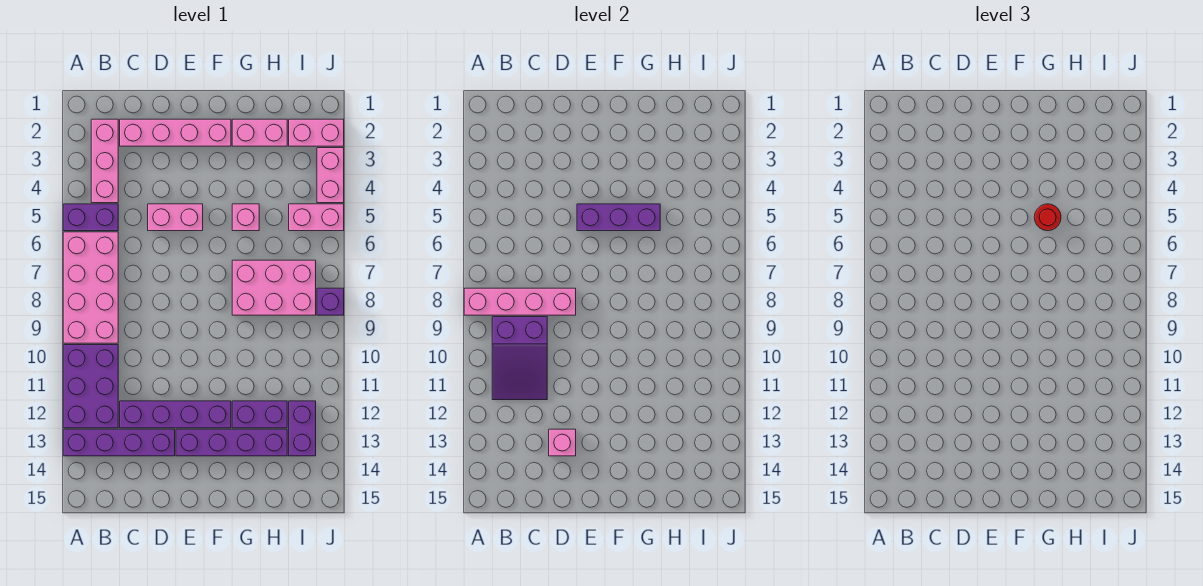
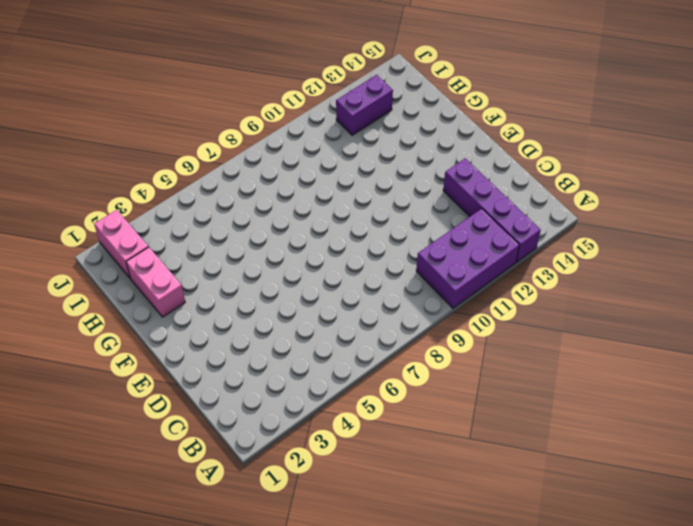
none -> purple 1x2 brick [63,204,118,231]
none -> pink 2x4 brick [63,232,118,343]
none -> pink 1x3 brick [91,119,118,203]

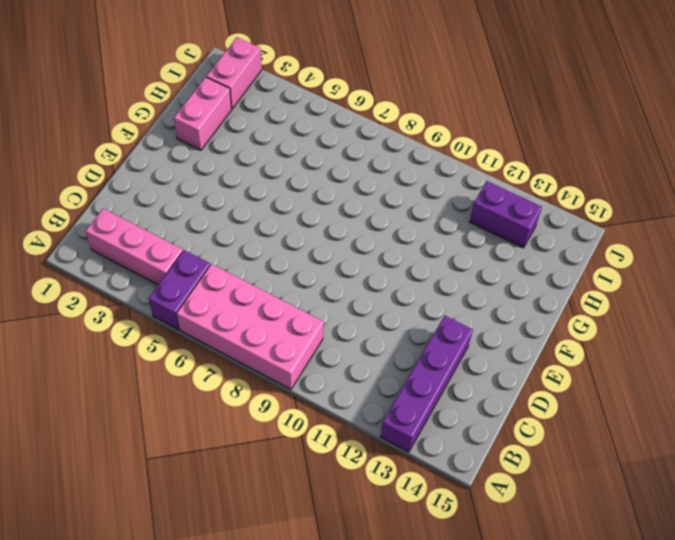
none -> purple 2x3 brick [63,345,118,428]
none -> pink 1x4 brick [120,119,231,146]
none -> purple 1x4 brick [120,401,231,428]

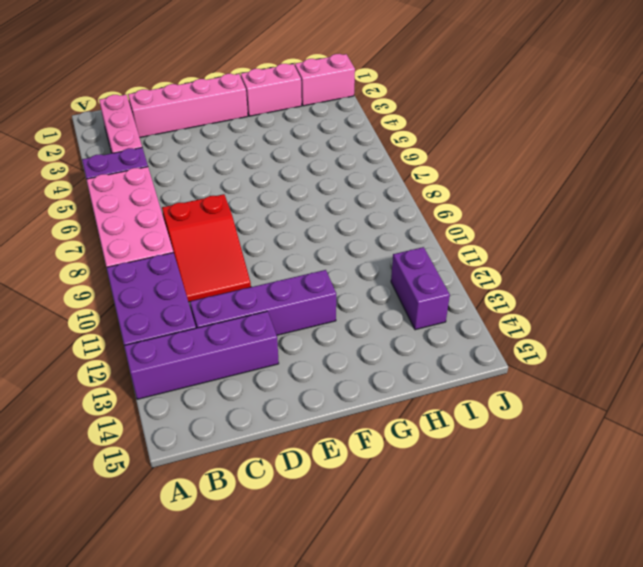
red 2x3 slope [162,194,251,302] -> none
none -> pink 1x2 brick [148,204,203,231]
none -> purple 1x4 brick [176,429,287,456]
none -> pink 1x1 brick [232,204,259,231]

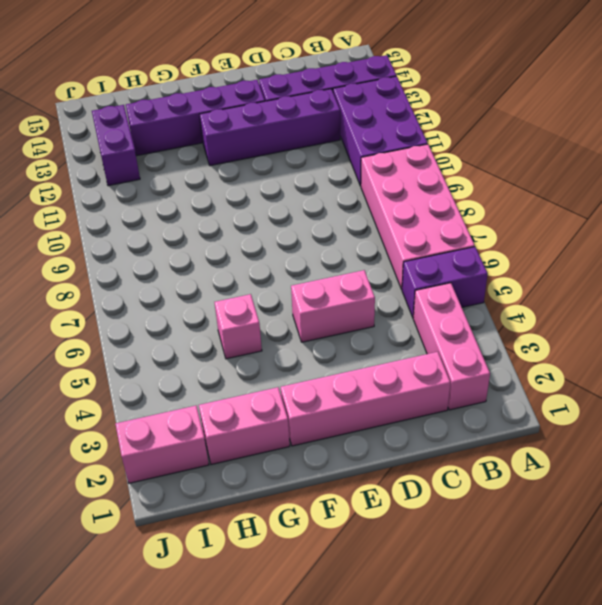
none -> pink 2x3 brick [232,260,316,315]
none -> purple 1x2 brick [232,401,287,428]
none -> pink 1x2 brick [289,204,344,231]

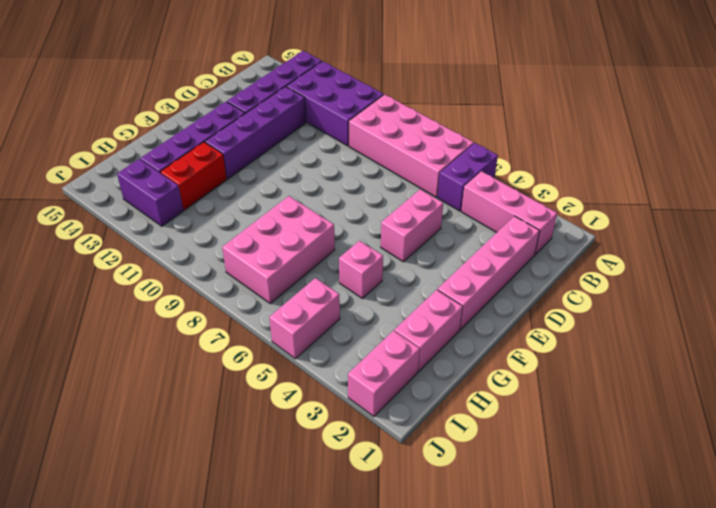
red 1x2 brick [160,142,227,210] -> purple 1x2 brick [232,401,287,428]
none -> pink 1x2 brick [317,148,344,203]
none -> purple 1x1 brick [317,288,344,315]
none -> pink 1x4 brick [464,288,576,315]

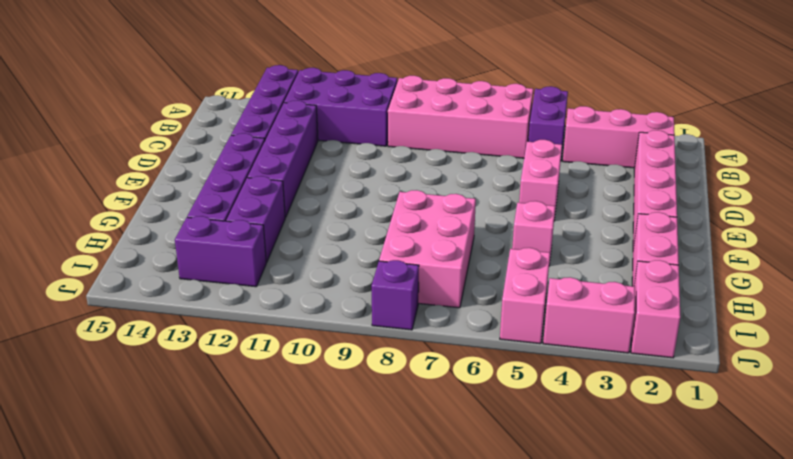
none -> pink 1x4 brick [464,288,576,315]
none -> purple 2x3 slope [492,317,547,400]
none -> pink 1x1 brick [549,429,576,456]

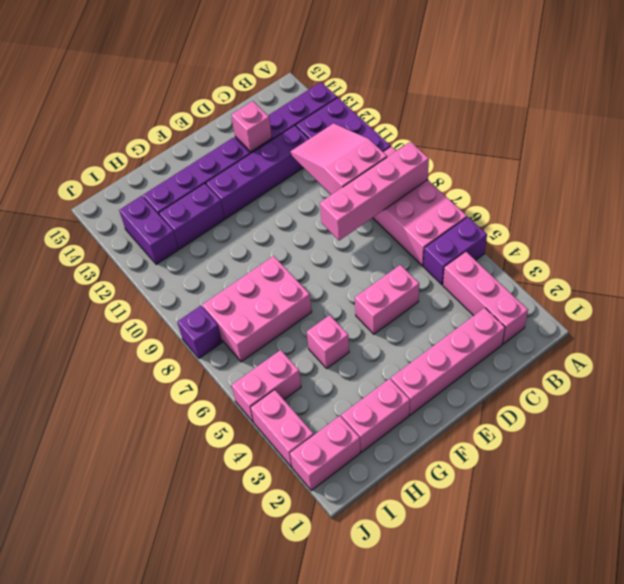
pink 2x3 slope [291,123,387,195] -> purple 2x3 slope [492,317,547,400]
none -> purple 1x3 brick [577,204,660,231]
none -> red 1x1 round brick [1034,204,1061,231]

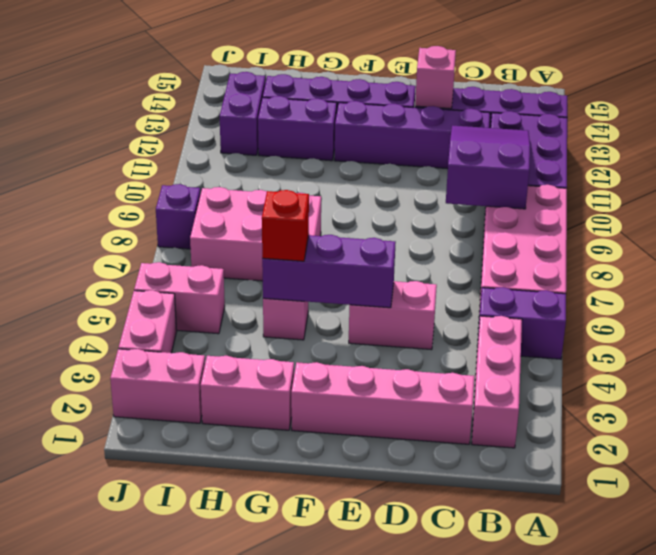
red 1x1 brick [262,190,309,261] -> red 1x1 round brick [1034,204,1061,231]
none -> pink 1x4 brick [464,288,576,315]

